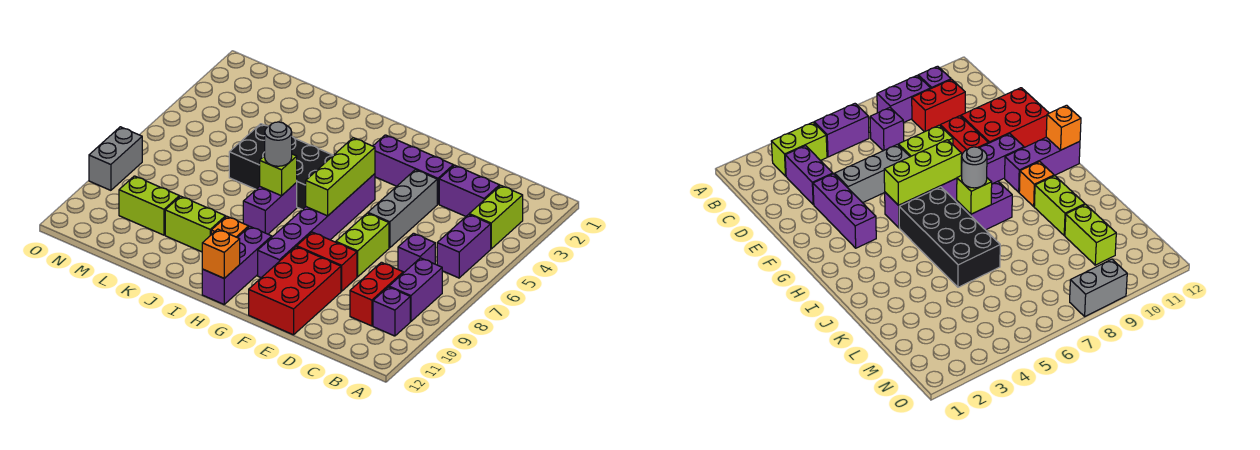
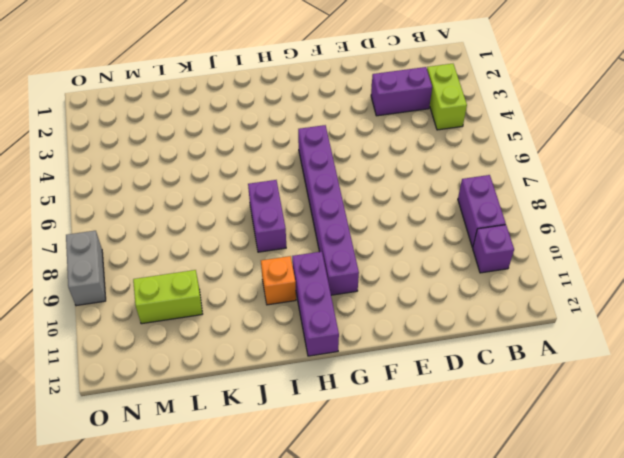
none -> purple 1x2 brick [437,214,491,278]
none -> purple 1x1 brick [398,233,435,273]
none -> red 1x2 brick [350,262,403,326]

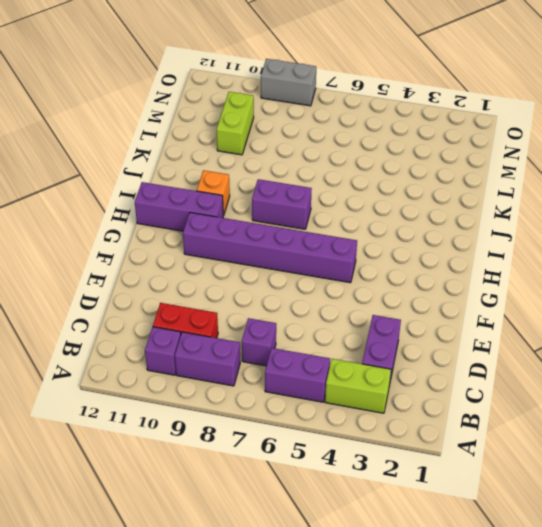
none -> purple 1x3 brick [373,135,453,204]
none -> grey 1x3 brick [368,170,437,248]
none -> lime 1x2 brick [336,213,389,277]

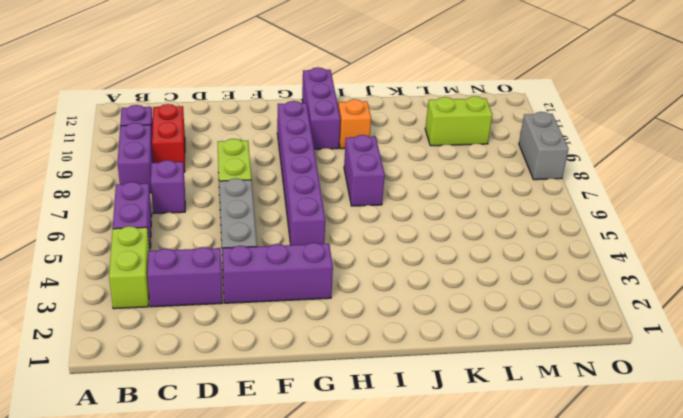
none -> red 1x2 brick [297,232,357,291]
none -> red 2x3 brick [249,247,341,335]
none -> black 2x4 brick [229,124,333,210]

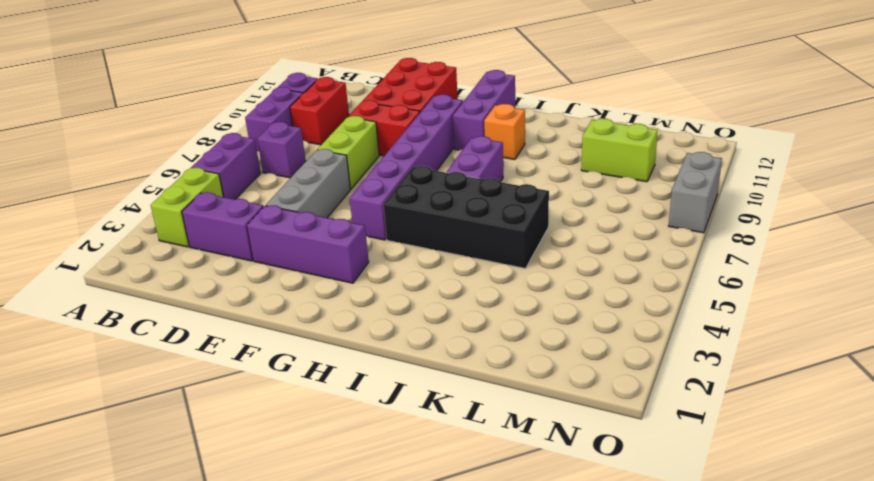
none -> lime 1x2 brick [165,196,226,252]
none -> lime 1x3 brick [306,138,375,216]
none -> orange 1x1 brick [202,229,240,278]

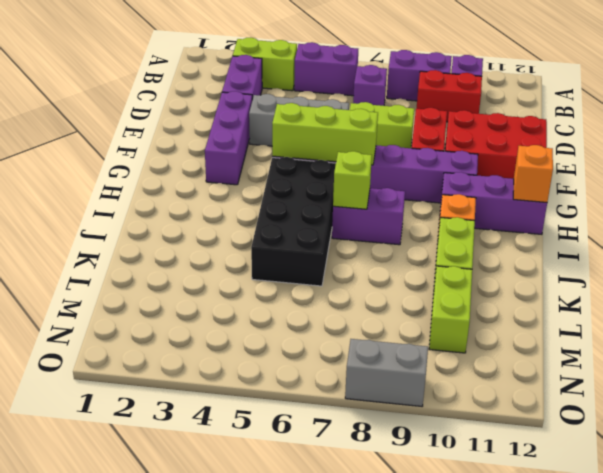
none -> grey 1x1 round brick [265,122,292,166]

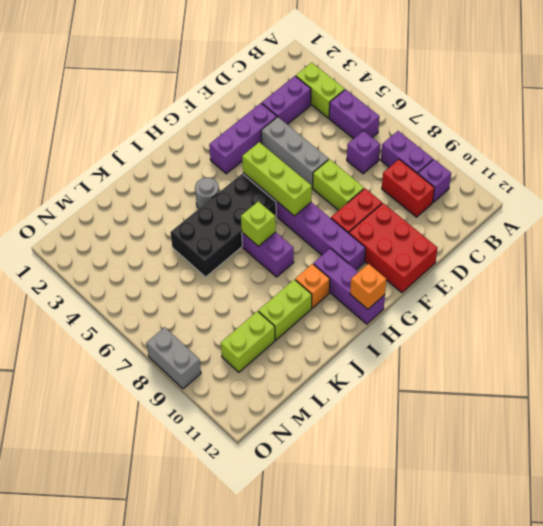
grey 1x1 round brick [195,178,219,209] -> grey 1x1 round brick moved to [265,122,292,166]

